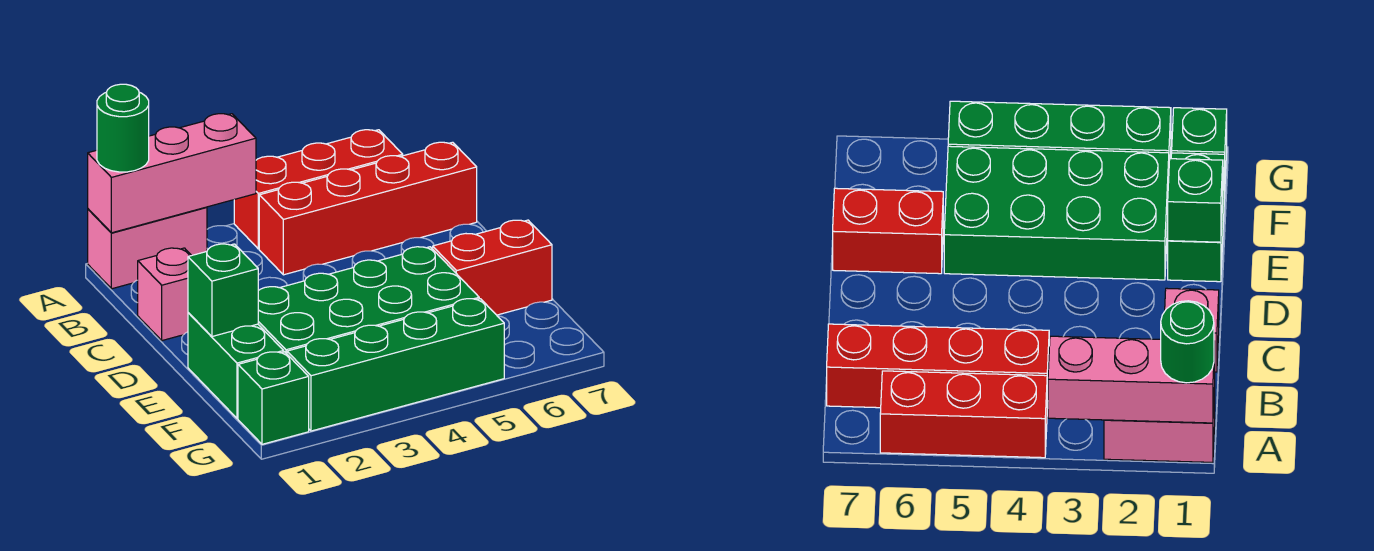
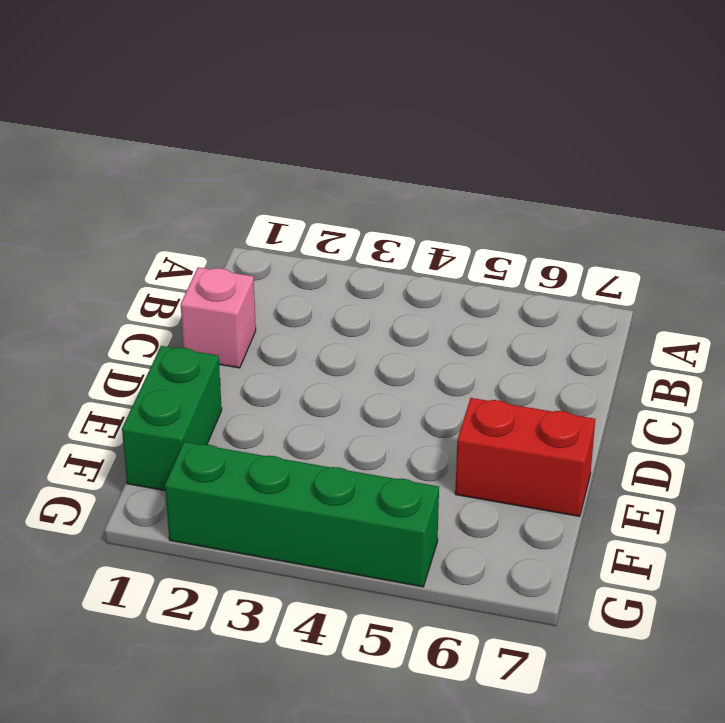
none -> pink 1x2 brick [88,207,207,289]
none -> red 1x3 brick [234,130,403,249]
none -> red 1x4 brick [259,142,477,275]

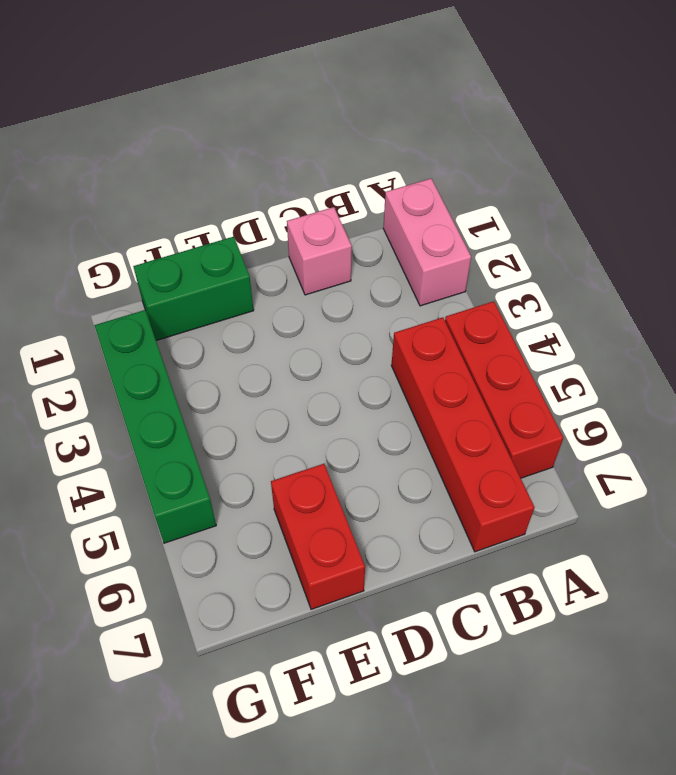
none -> green 2x4 brick [258,247,479,354]
none -> green 1x1 brick [238,352,309,444]
none -> pink 1x3 brick [88,114,256,233]

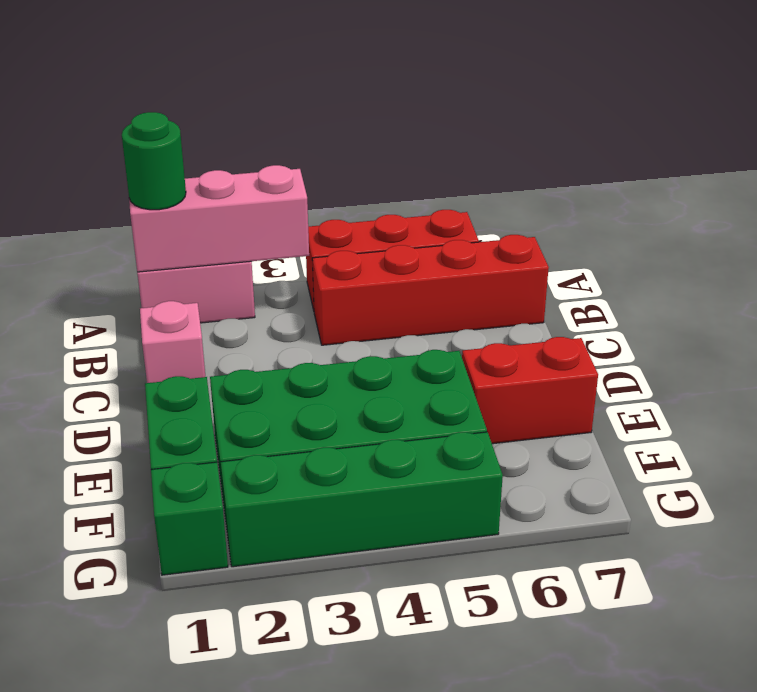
none -> green 1x1 brick [188,244,258,336]

